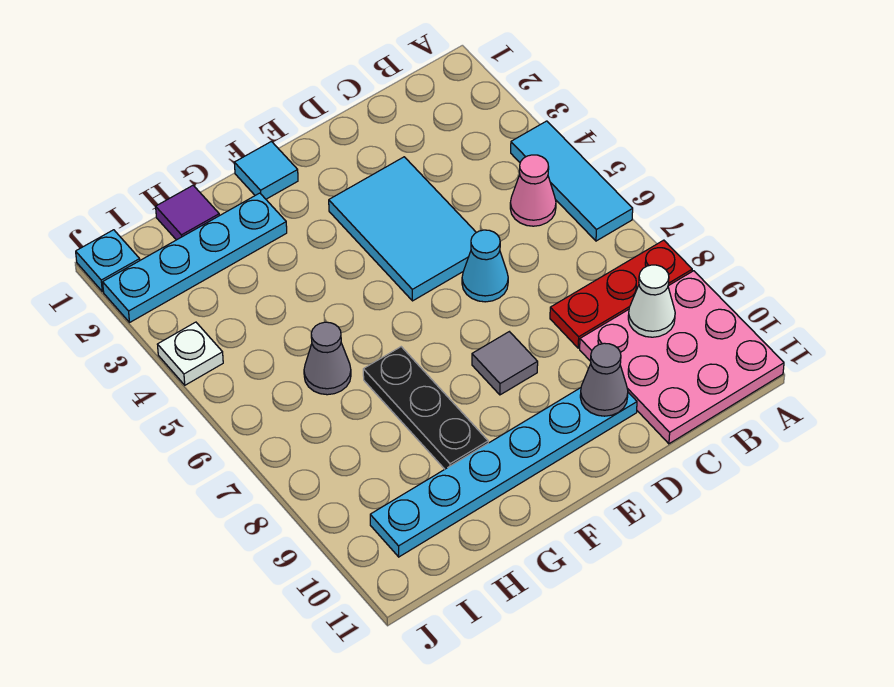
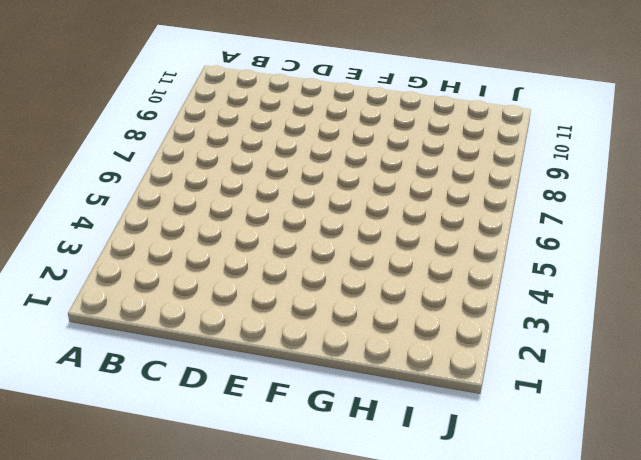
none -> cyan 1x3 tile [511,121,633,241]
none -> red 1x3 plate [550,240,692,348]
none -> pink 3x3 plate [580,271,784,444]

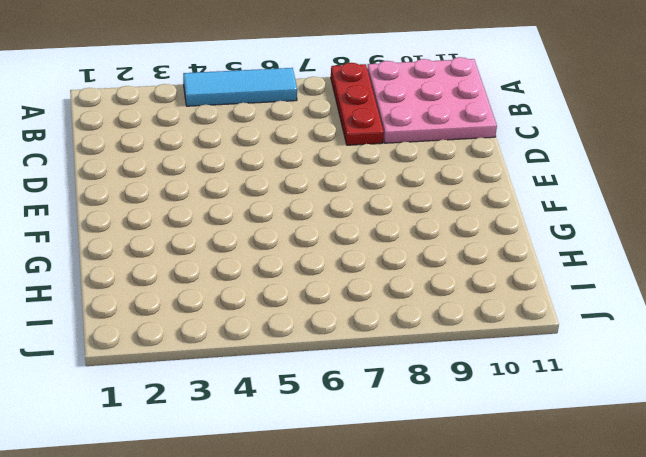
none -> pink 1x1 cone [510,155,556,226]
none -> cyan 2x3 tile [329,157,476,301]
none -> cyan 1x1 cone [462,230,508,302]

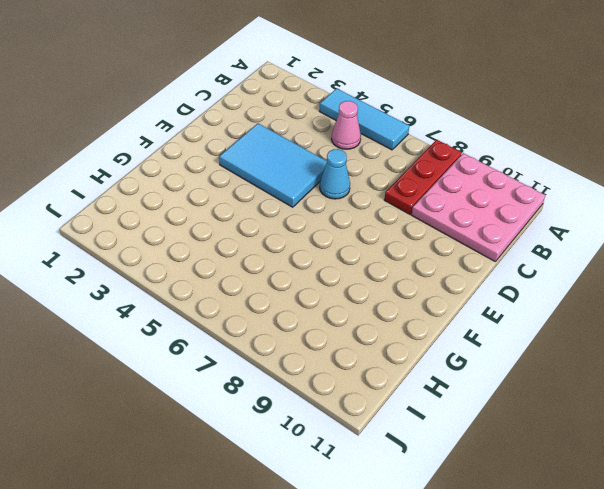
none -> cyan 1x6 plate [370,388,637,557]
none -> grey 1x1 tile [472,332,538,395]
none -> cyan 1x1 tile [234,142,298,199]

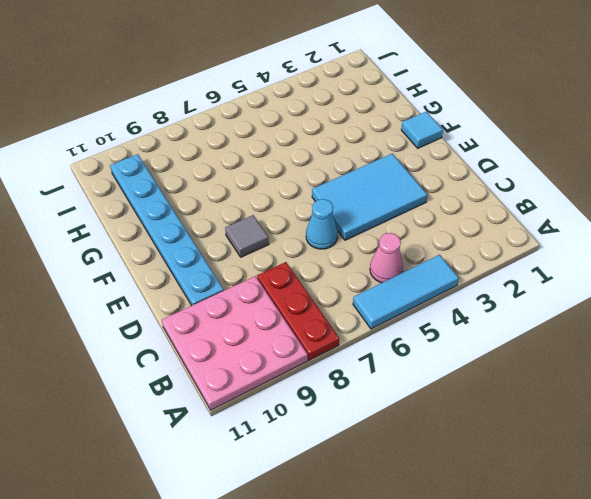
none -> cyan 1x4 plate [103,193,287,322]
none -> black 1x3 plate [363,347,488,469]
none -> purple 1x1 tile [156,185,219,240]

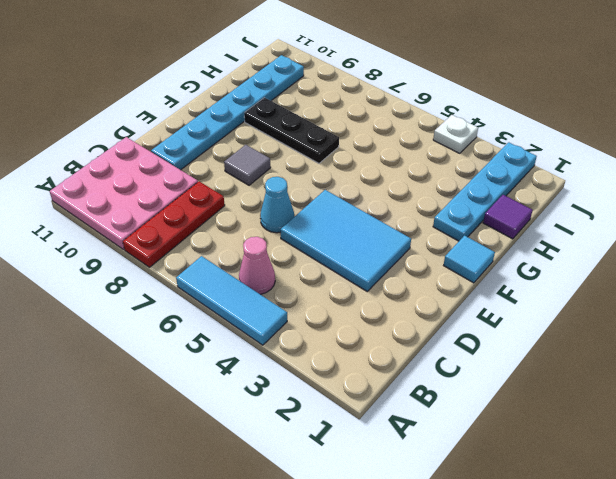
none -> grey 1x1 cone [304,322,351,395]
none -> cyan 1x1 plate [76,230,140,292]
none -> white 1x1 cone [628,265,675,337]

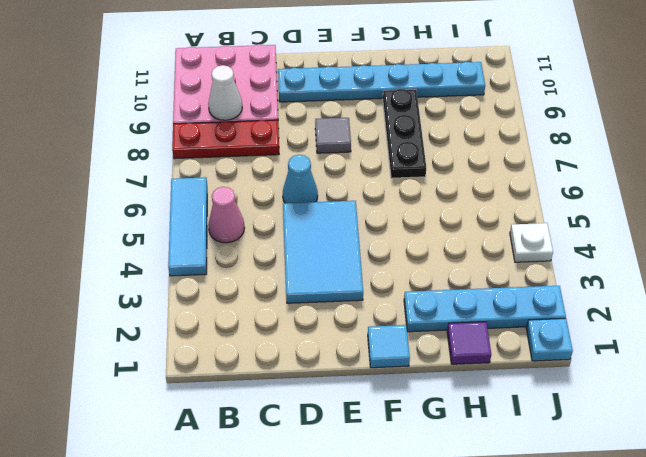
none -> grey 1x1 cone [304,322,351,395]
none -> grey 1x1 cone [580,343,628,416]

